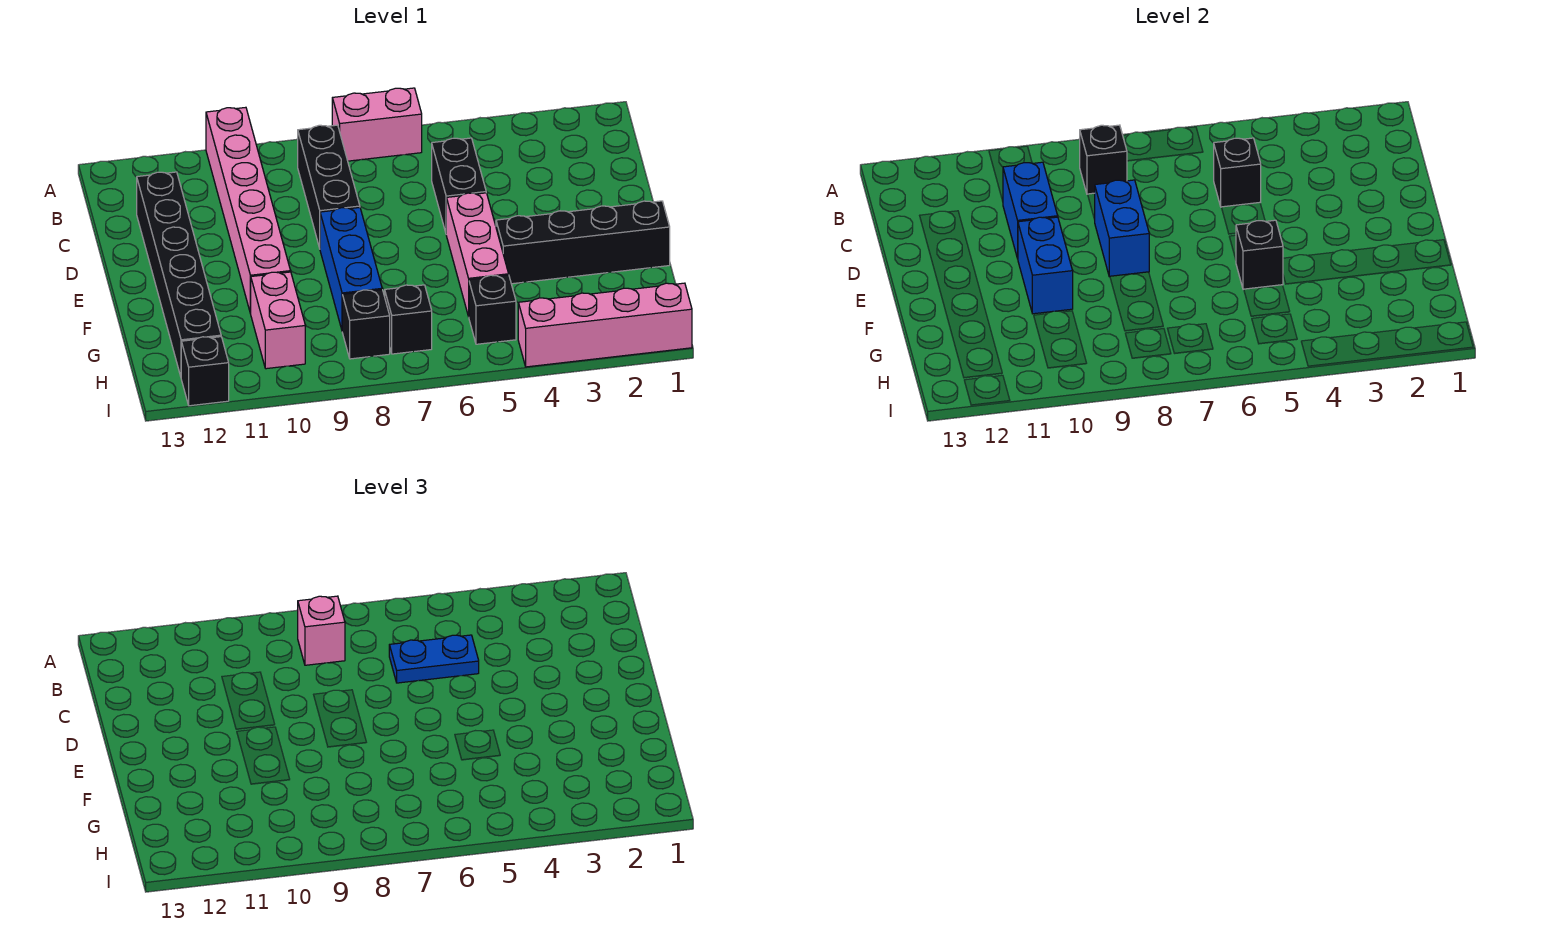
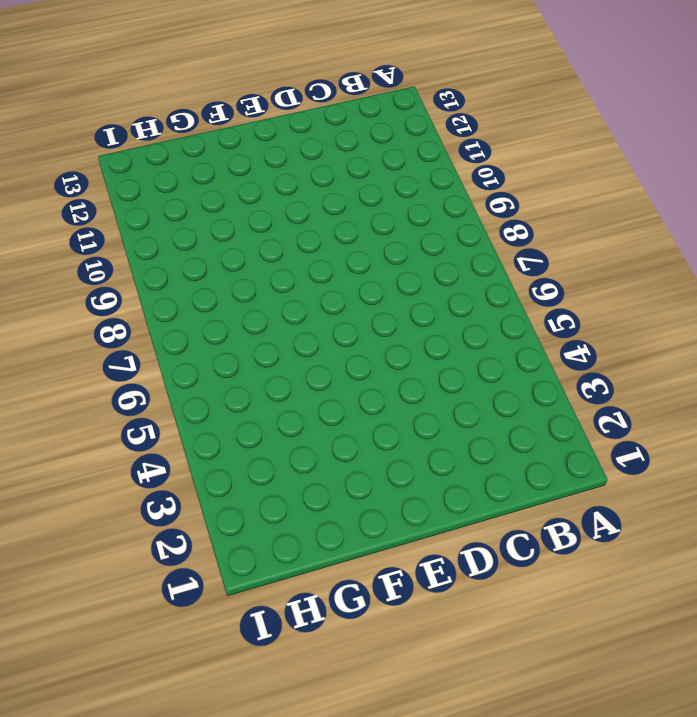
none -> pink 1x2 brick [332,88,422,161]
none -> pink 1x6 brick [206,107,291,314]
none -> black 1x3 brick [298,125,360,248]

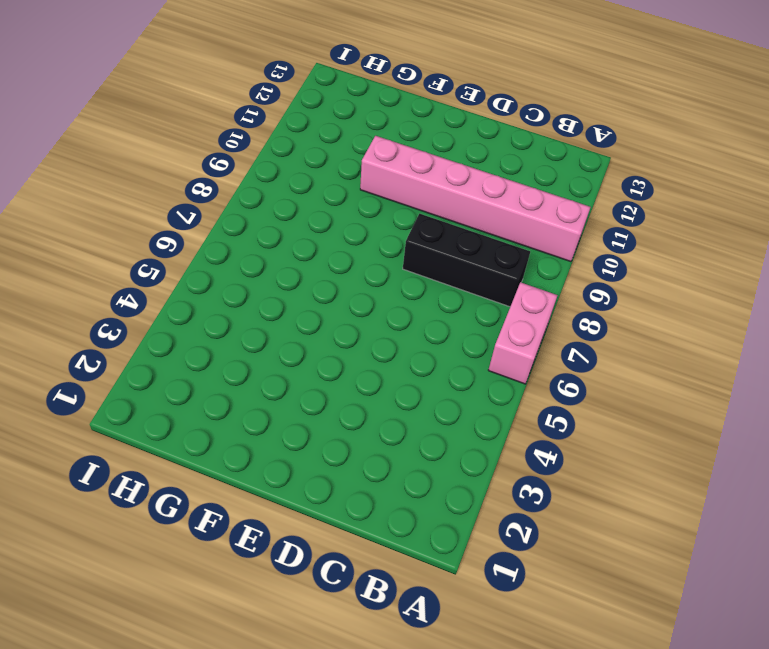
none -> black 1x2 brick [432,138,486,232]
none -> black 1x6 brick [137,172,221,376]
none -> pink 1x3 brick [446,193,509,317]

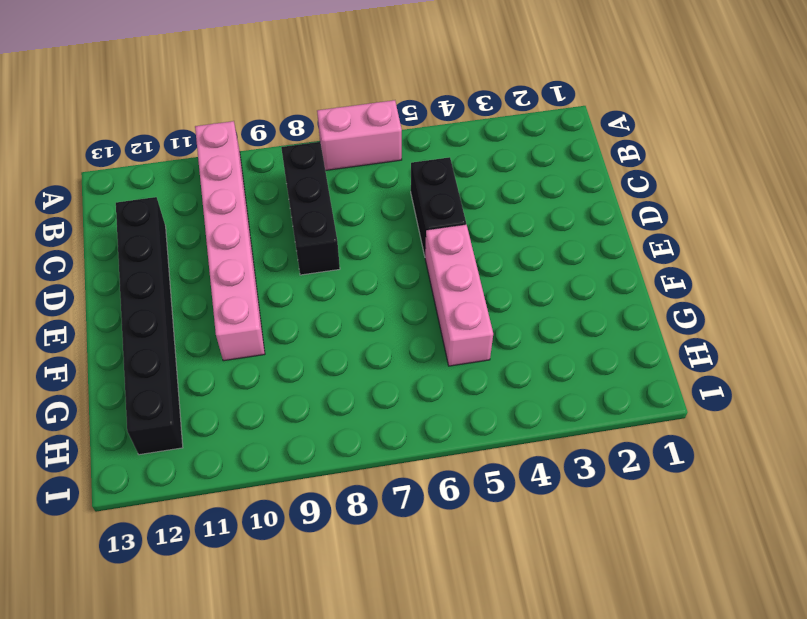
none -> blue 1x3 brick [320,207,382,329]
none -> black 1x4 brick [496,201,670,284]
none -> pink 1x2 brick [251,272,305,369]

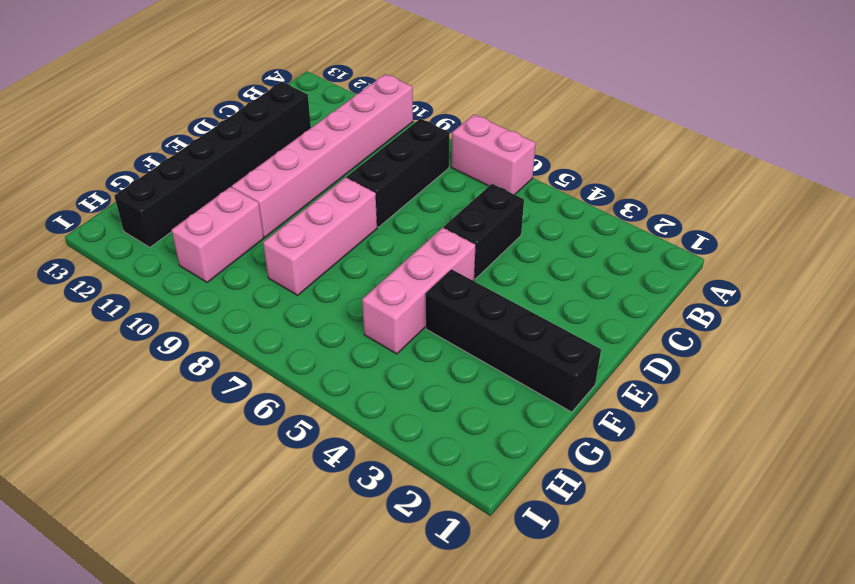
pink 1x3 brick [263,177,377,295] -> blue 1x3 brick [320,207,382,329]
none -> black 1x1 brick [469,275,516,344]
none -> black 1x1 brick [385,285,432,354]
none -> black 1x1 brick [342,290,390,359]

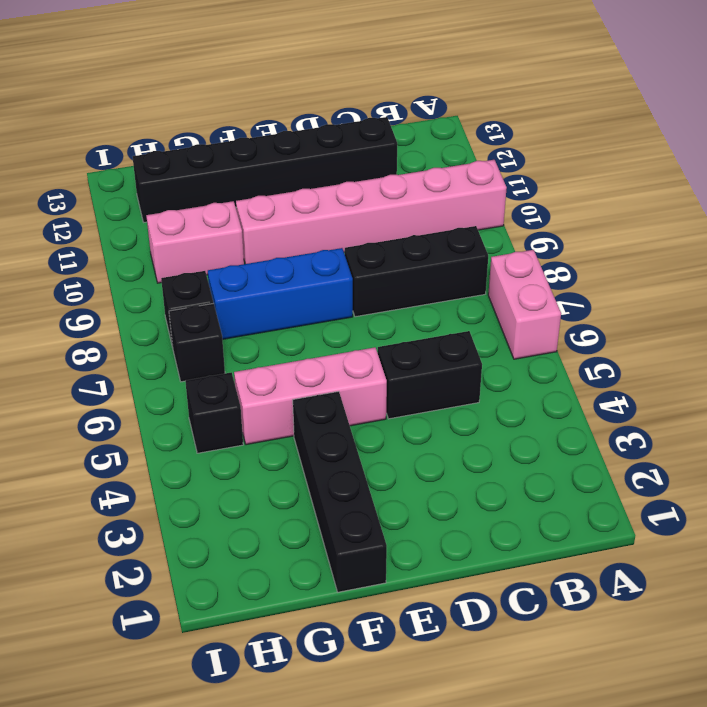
none -> pink 1x4 brick [518,283,692,367]
none -> black 1x1 brick [181,337,229,406]
none -> black 1x1 brick [1080,125,1127,194]

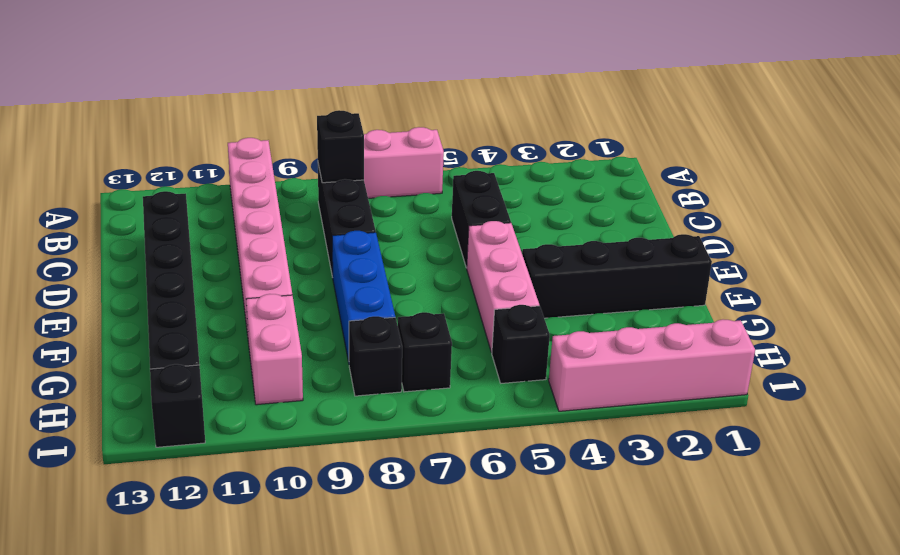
none -> black 1x1 brick [1214,138,1261,207]
none -> blue 1x2 brick [1003,162,1058,259]
none -> blue 1x2 brick [1094,180,1149,277]

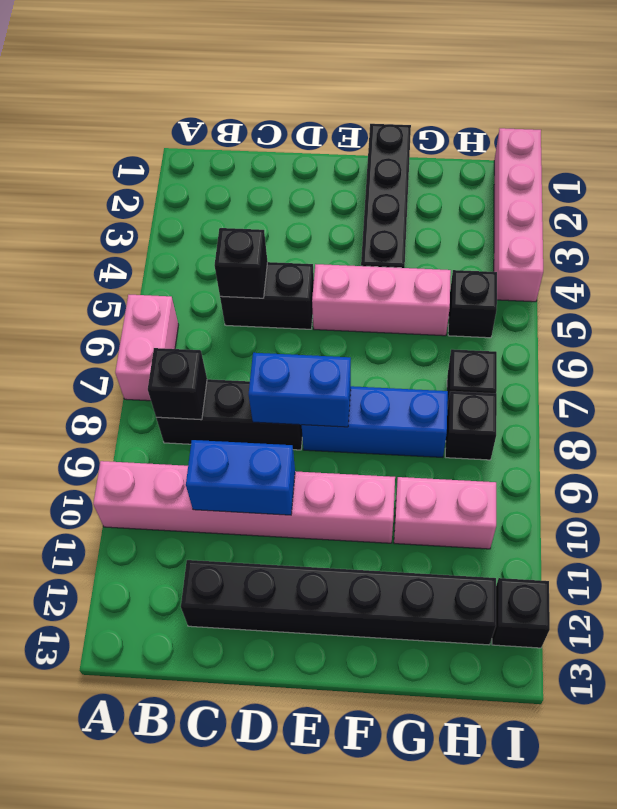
none -> blue 1x2 brick [1018,217,1073,314]
none -> black 1x1 brick [1236,220,1283,290]
none -> pink 1x1 brick [298,596,345,665]

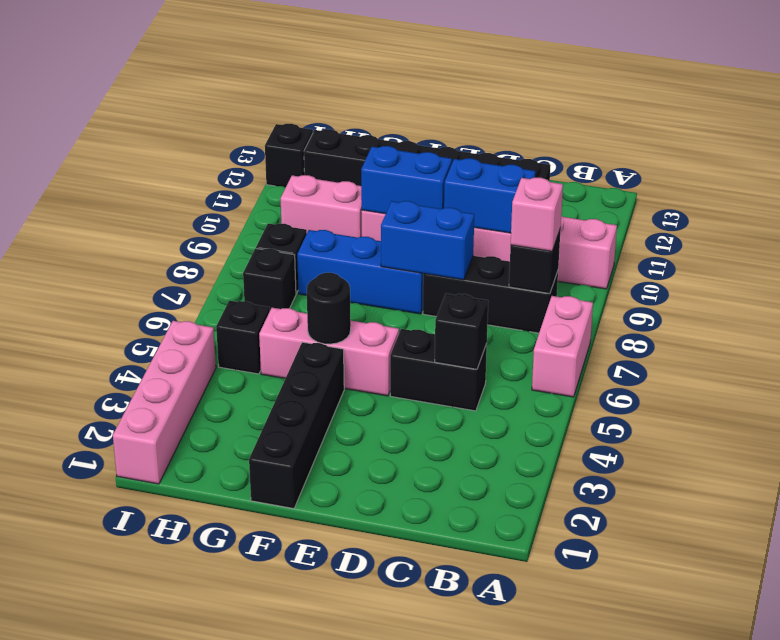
black 1x1 round brick [307,273,351,344] -> black 1x1 brick [1236,220,1283,290]
none -> blue 1x2 plate [389,635,479,683]

